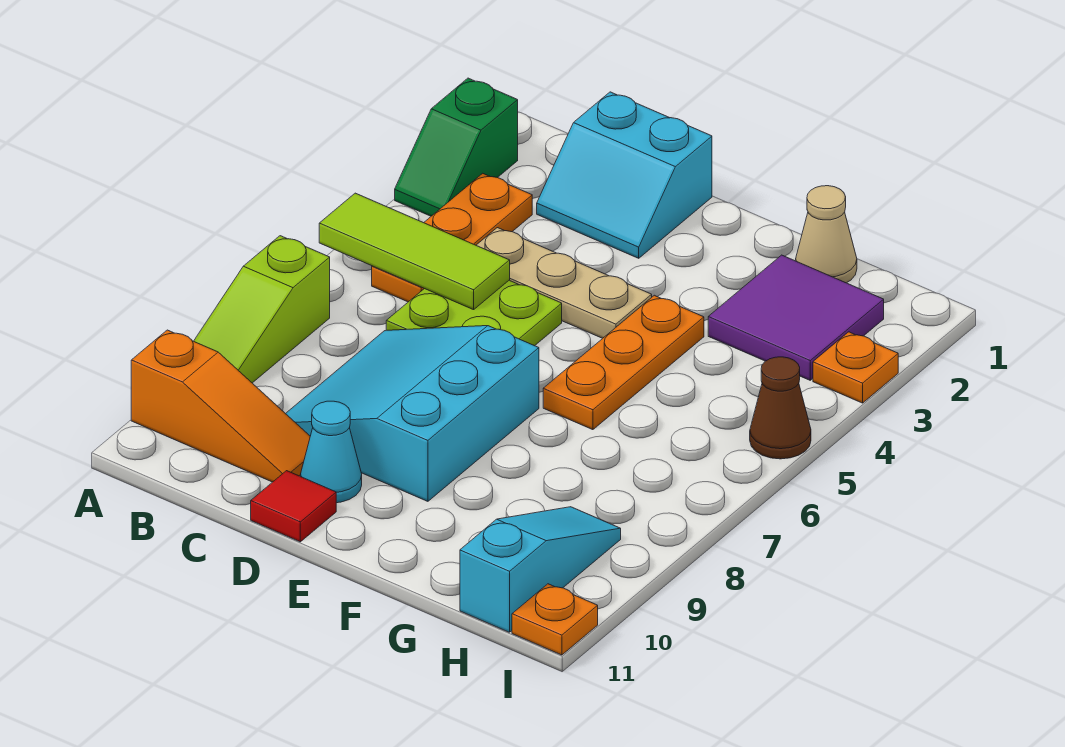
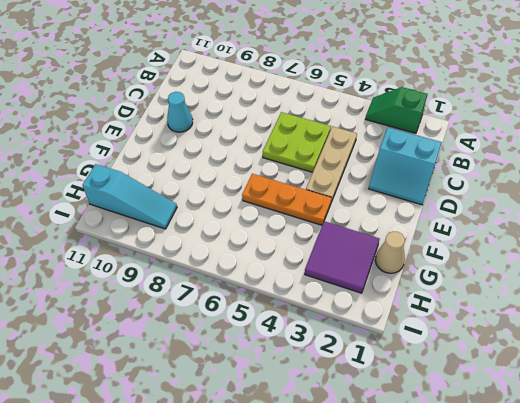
cyan 2x2 slope [369,127,442,205] -> cyan 2x2 slope turned to [537,92,712,258]
none -> lime 1x3 slope [194,236,330,383]
none -> orange 1x3 slope [131,330,310,482]
none -> orange 1x3 plate [372,173,532,302]

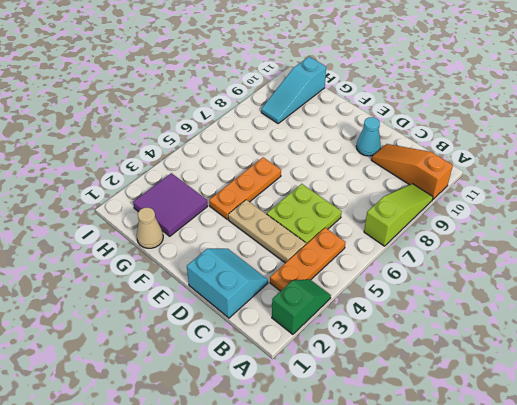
none -> cyan 3x3 slope [286,326,539,501]
none -> red 1x1 tile [251,471,336,542]
none -> orange 1x1 plate [813,332,898,403]

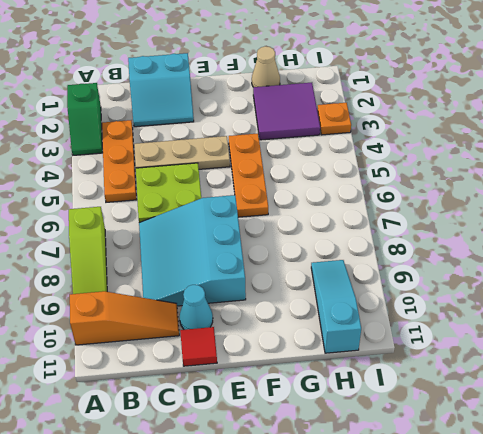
none -> brown 1x1 cone [750,357,811,459]
none -> orange 1x1 plate [512,584,598,655]
none -> lime 1x3 tile [319,193,510,310]

